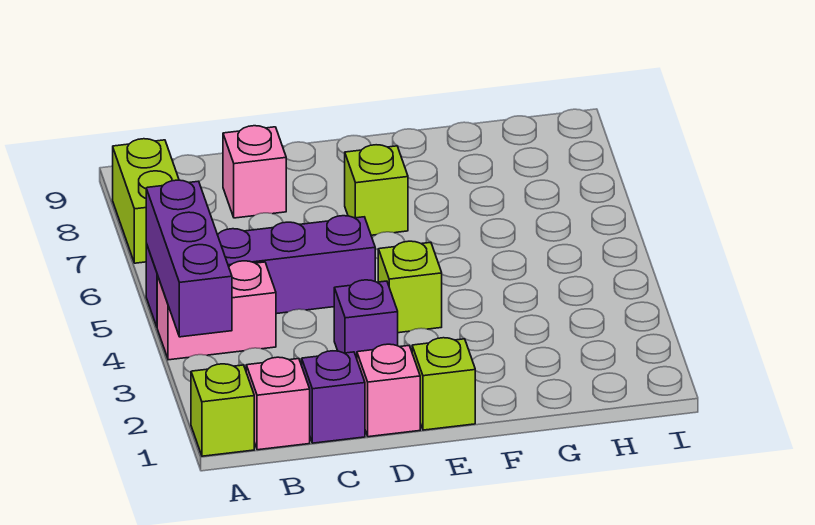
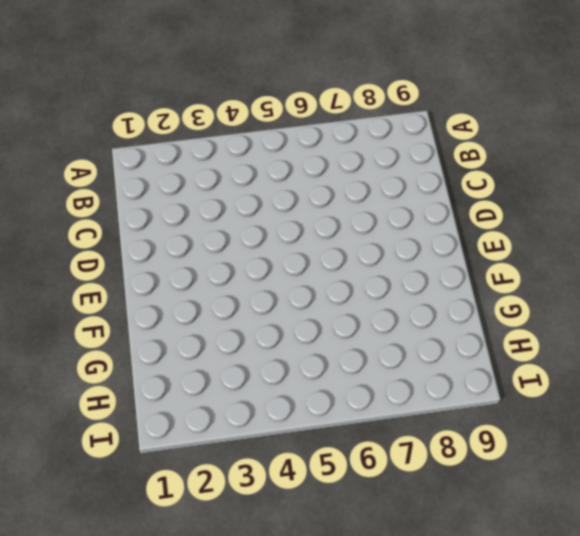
none -> lime 1x1 brick [191,364,254,456]
none -> pink 1x2 brick [157,261,276,360]
none -> purple 1x4 brick [146,216,375,327]

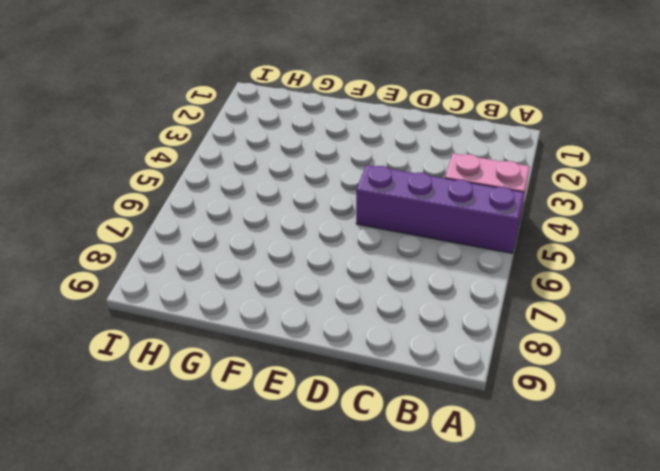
none -> lime 1x1 brick [191,364,254,456]
none -> lime 1x2 brick [113,139,179,263]
none -> pink 1x1 brick [246,357,310,450]

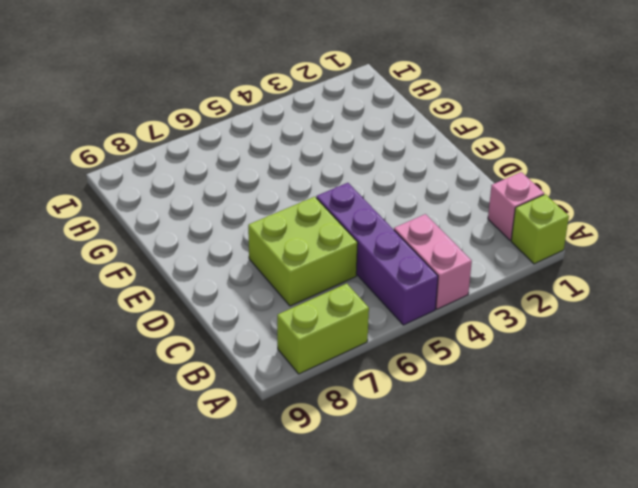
lime 2x2 brick [248,197,358,306] -> none
none -> purple 1x1 brick [302,351,365,443]
none -> pink 1x1 brick [223,126,286,218]
none -> pink 1x1 brick [357,344,420,437]

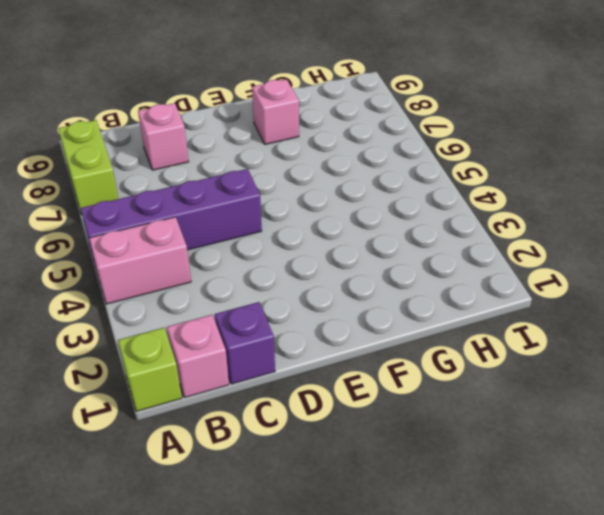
pink 1x1 brick [252,79,299,144] -> pink 1x1 brick moved to [357,344,420,437]
none -> purple 1x1 brick [334,280,398,358]
none -> lime 1x1 brick [412,338,475,430]
none -> lime 1x1 brick [378,241,442,333]

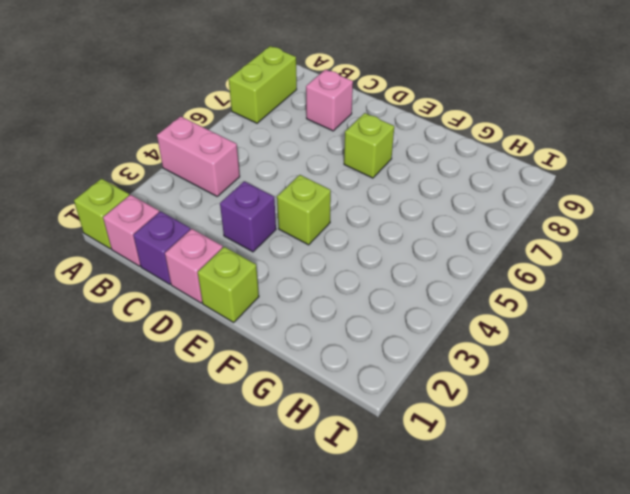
none -> purple 1x4 brick [146,216,375,327]
none -> purple 1x3 brick [146,180,232,337]

